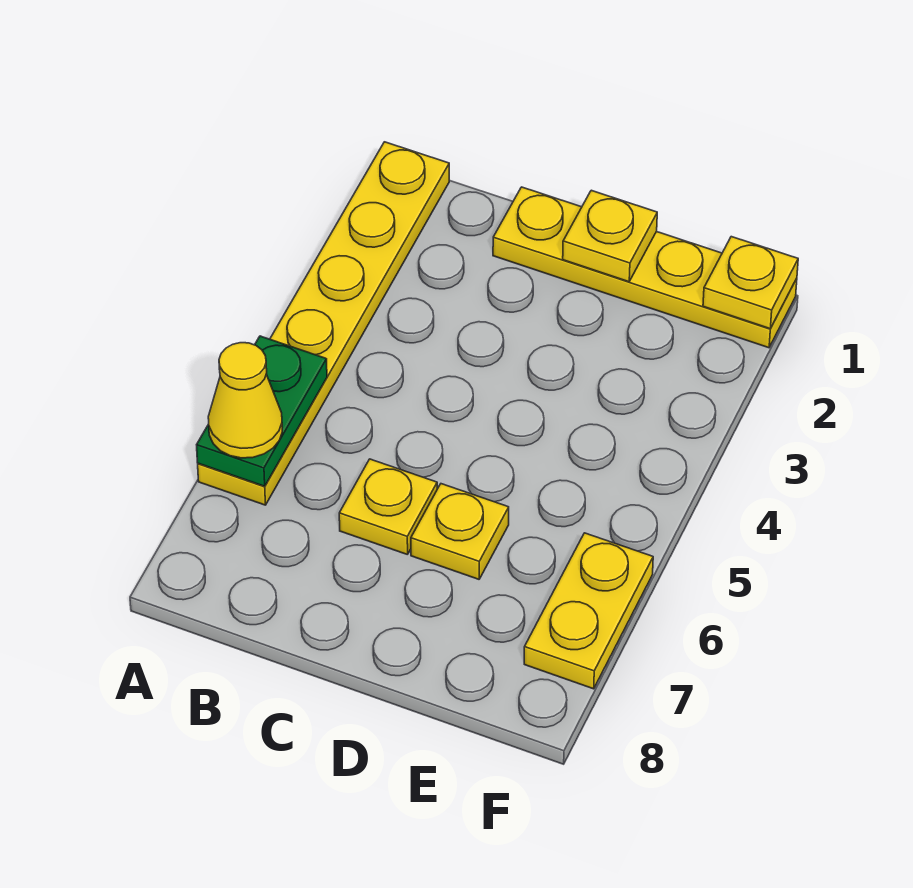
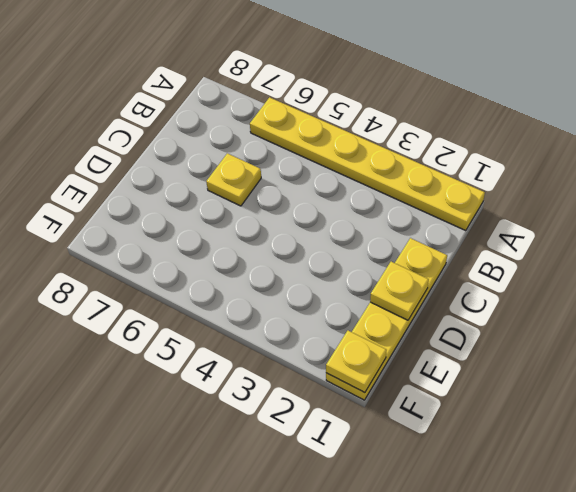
none -> yellow 1x1 plate [411,484,509,579]
none -> yellow 1x2 plate [524,533,653,689]

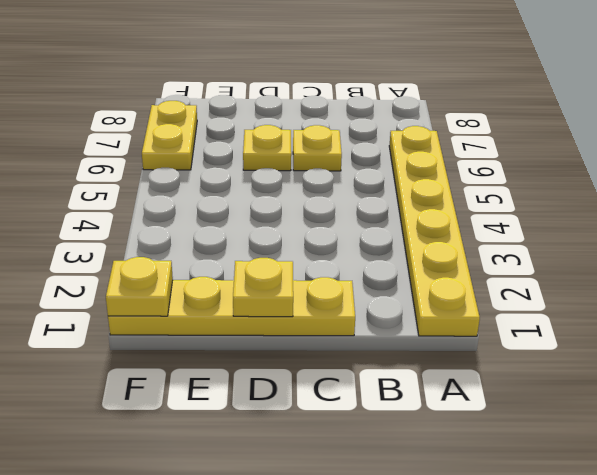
none -> green 1x2 plate [197,336,327,486]
none -> yellow 1x1 cone [208,343,282,458]

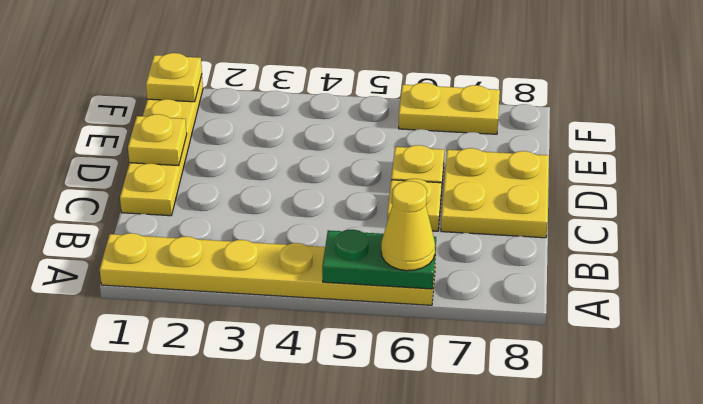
yellow 2x2 plate [441,148,549,238] -> none

